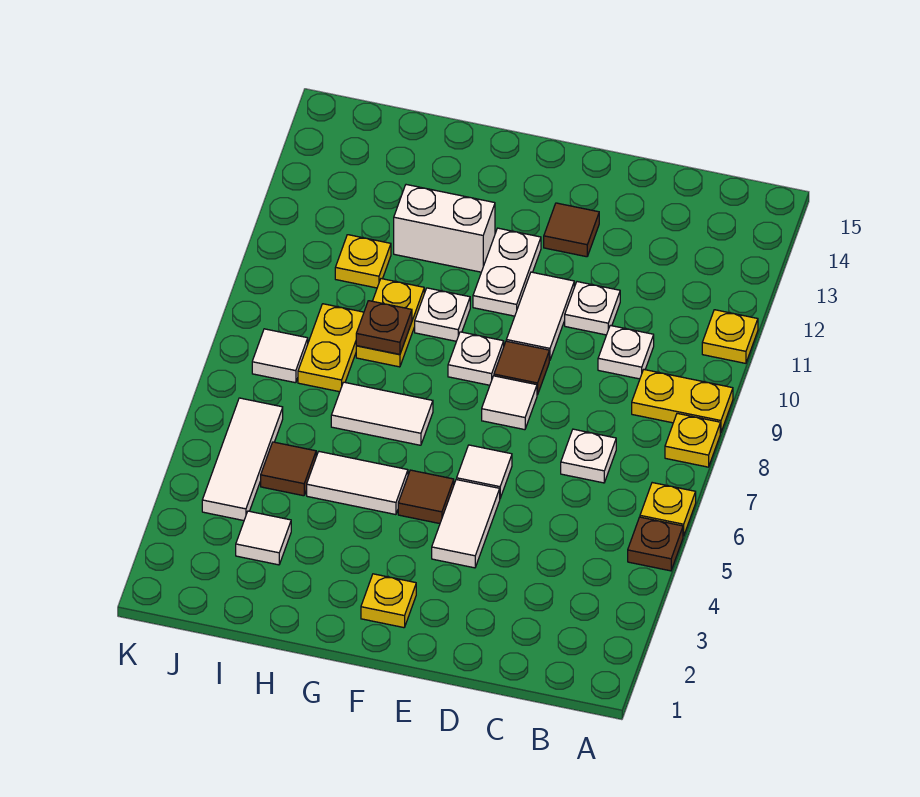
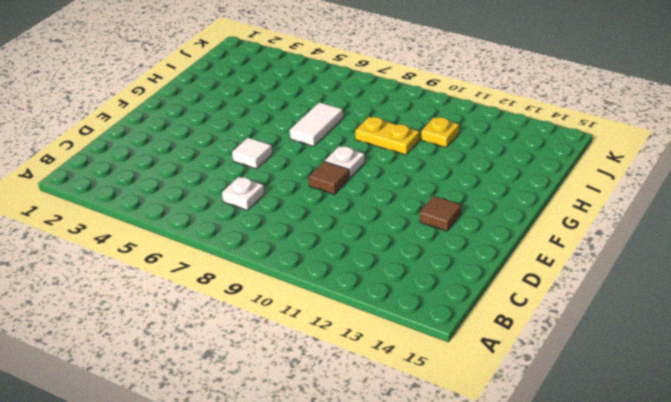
none -> brown 1x1 plate [628,517,683,571]
none -> yellow 1x1 plate [640,483,696,536]
none -> yellow 1x1 plate [665,413,720,467]
none -> yellow 1x2 plate [632,370,733,433]

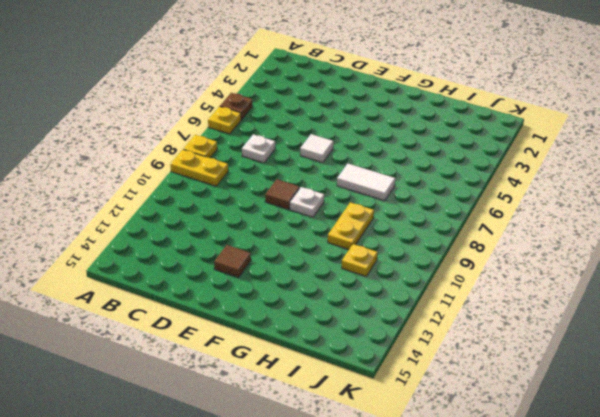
none -> yellow 1x1 plate [702,310,758,363]
none -> white 1x1 plate [598,325,654,379]
none -> white 1x1 plate [565,282,620,335]
none -> white 1x2 tile [432,479,500,568]

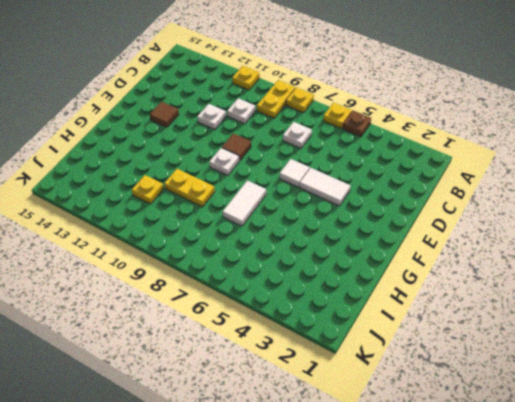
none -> white 1x1 tile [482,376,537,430]
none -> white 1x2 tile [506,272,574,360]
none -> yellow 1x1 plate [361,574,416,628]
none -> brown 1x1 tile [398,470,454,524]

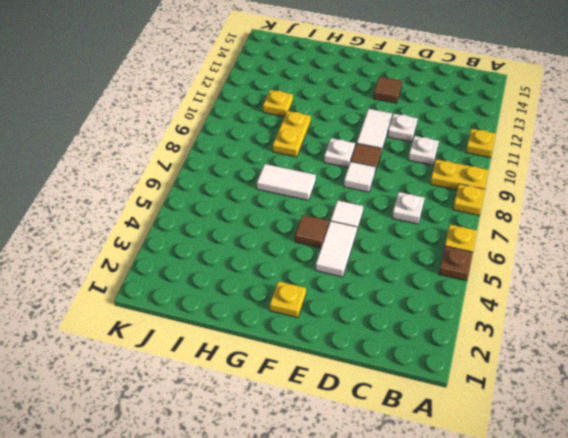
none -> white 1x2 plate [473,228,541,316]
none -> white 1x2 tile [307,452,408,515]
none -> white 1x1 plate [415,288,470,341]
none -> white 1x2 brick [394,185,495,272]

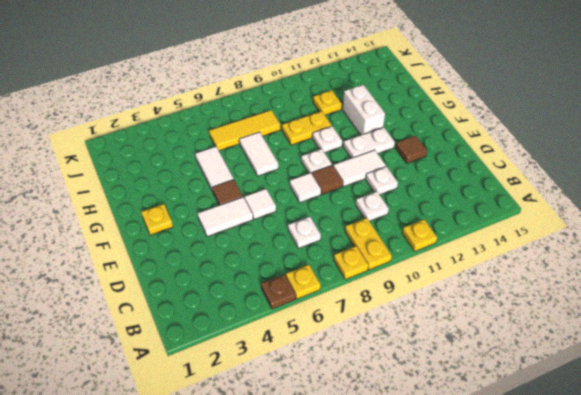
yellow 1x3 tile [209,110,280,151] -> yellow 1x2 plate [298,304,364,392]
none -> white 1x1 tile [236,511,291,565]
none -> brown 1x1 tile [261,442,316,496]
none -> white 1x3 tile [202,398,283,521]
none -> white 1x1 tile [252,329,308,383]

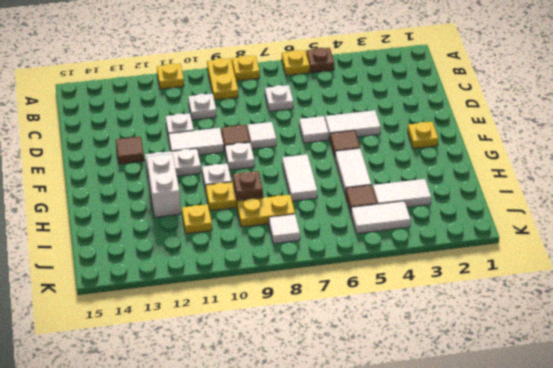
white 1x2 tile [373,179,431,207] -> white 1x1 tile [236,511,291,565]
white 1x2 tile [351,201,411,234] -> white 1x3 tile [202,398,283,521]

